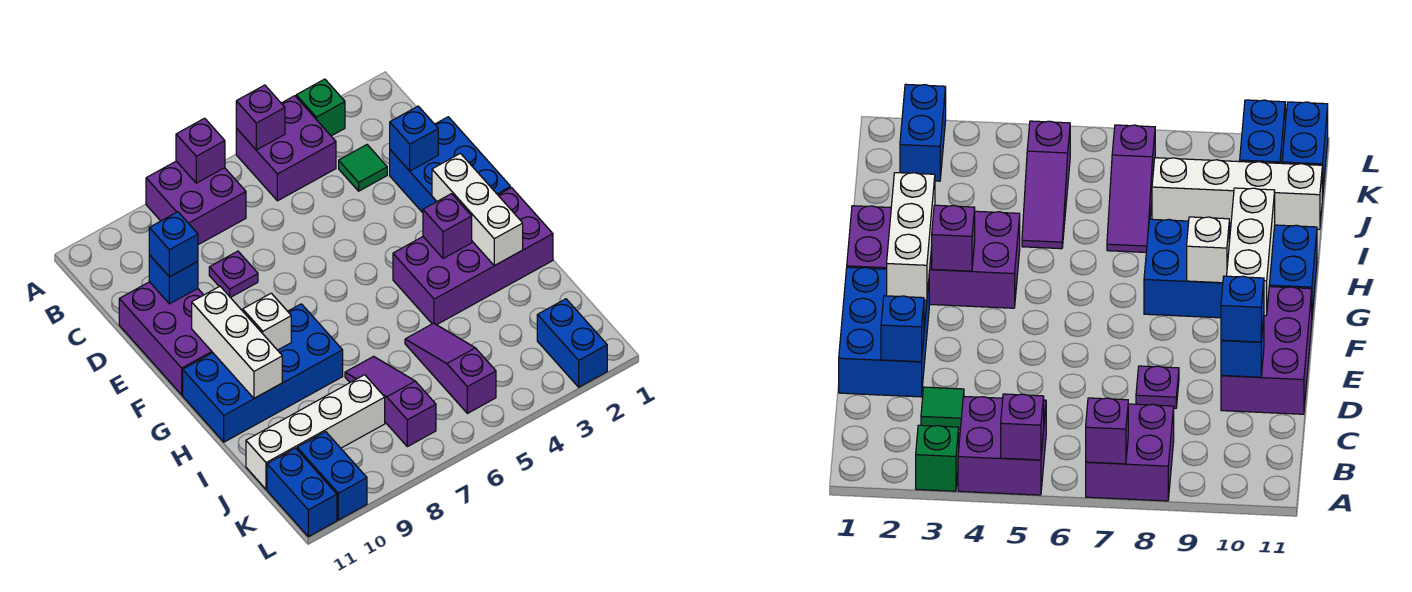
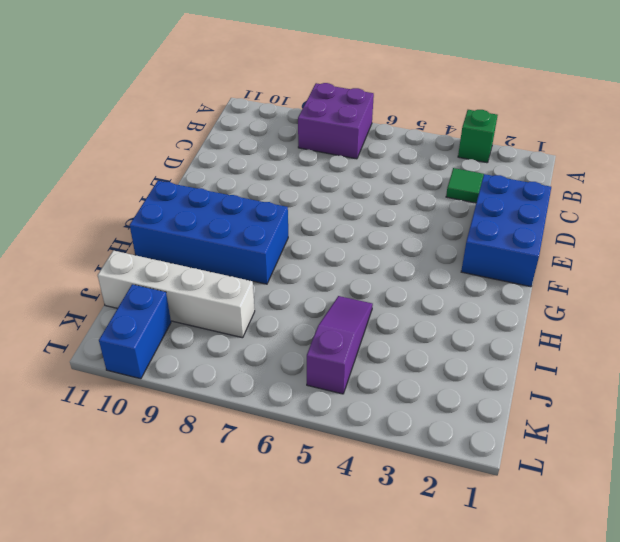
none -> purple 2x2 brick [236,96,336,201]
none -> purple 1x1 plate [209,251,258,298]
none -> purple 2x3 brick [119,282,213,395]

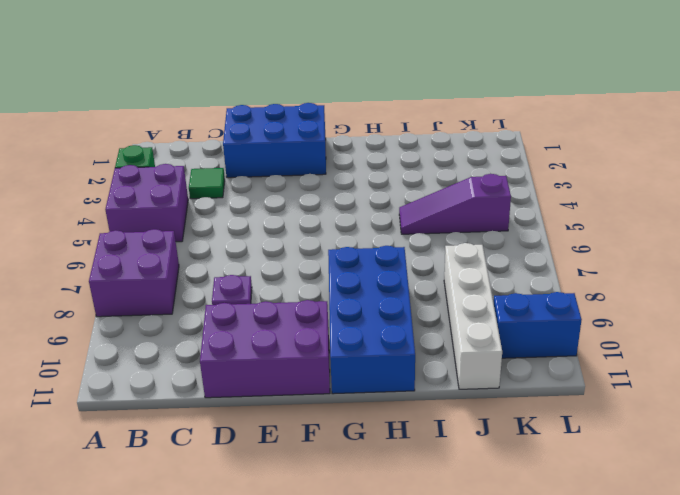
none -> purple 2x4 brick [393,188,553,325]
none -> purple 1x3 slope [345,356,436,447]
none -> blue 1x2 brick [537,299,607,387]

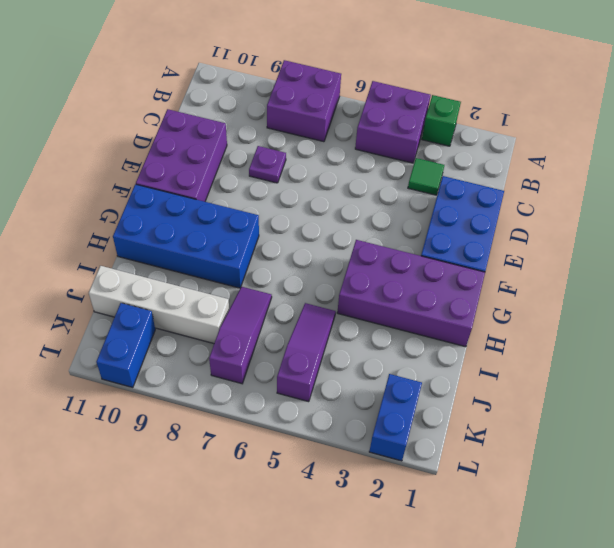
none -> blue 1x2 brick [267,448,337,537]
none -> purple 1x1 brick [236,85,285,150]
none -> purple 1x1 brick [176,118,225,183]

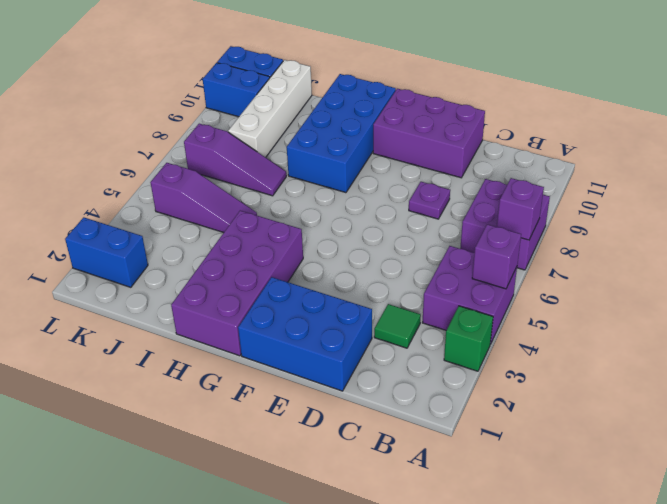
none -> blue 1x1 brick [390,106,438,171]
none -> blue 1x1 brick [149,255,198,304]
none -> white 1x3 brick [432,153,523,266]

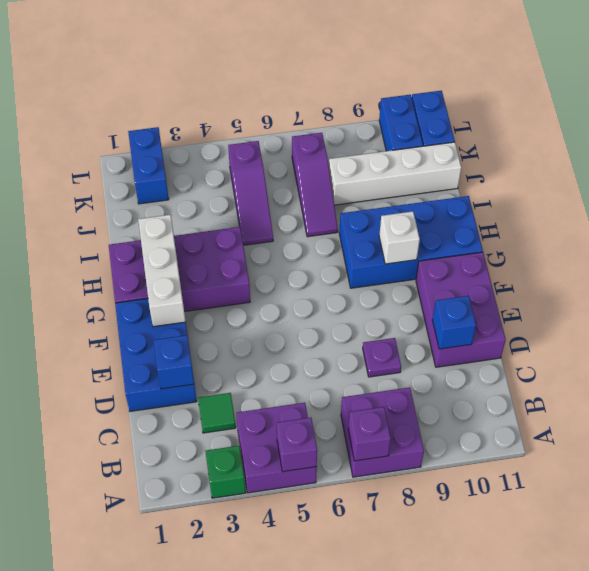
none -> white 1x3 brick [192,286,282,398]
none -> purple 1x1 brick [423,194,472,259]
none -> blue 1x1 brick [149,212,198,277]

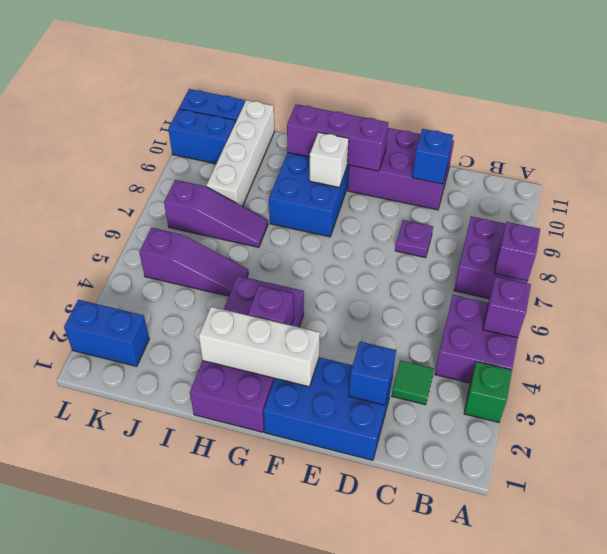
purple 1x3 brick [287,104,388,171] -> white 1x3 brick [192,286,282,398]
none -> blue 1x1 brick [149,212,198,277]

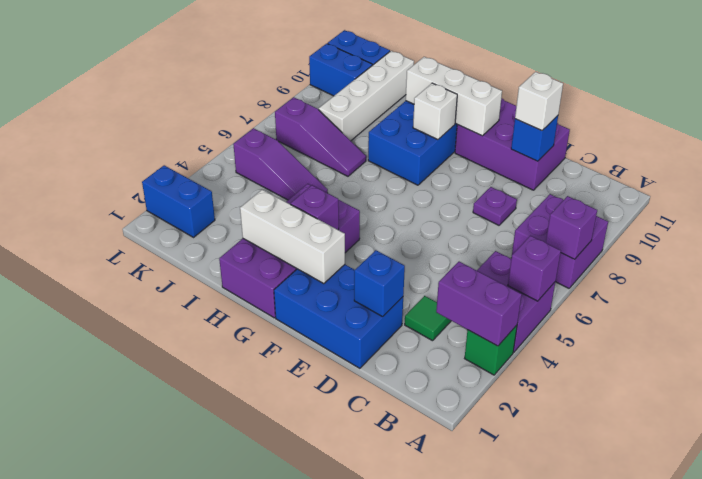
purple 1x2 brick [436,262,522,346] -> none
white 1x1 brick [515,72,563,131] -> blue 1x1 brick [149,212,198,277]

